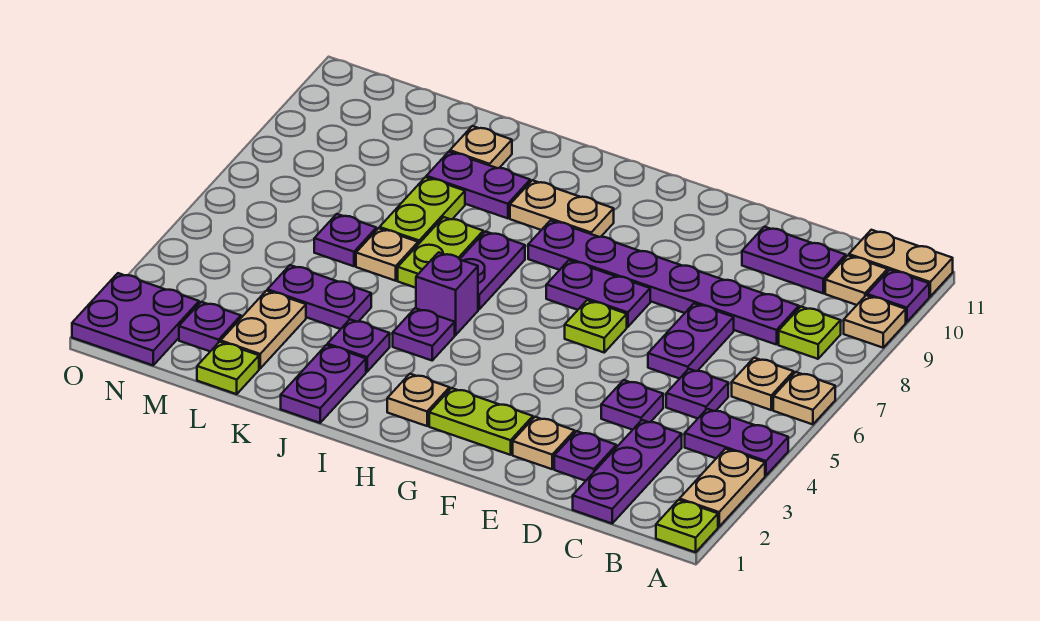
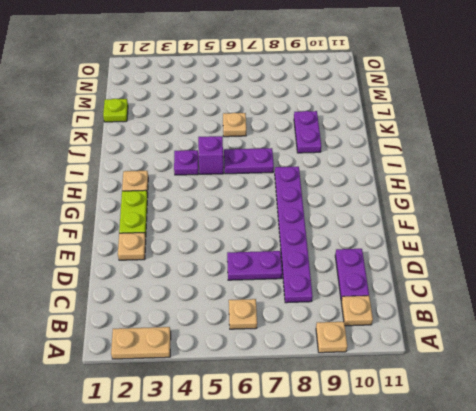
none -> lime 1x1 plate [656,500,718,552]
none -> purple 1x2 plate [685,409,788,476]
none -> tan 1x1 plate [773,372,835,424]
none -> purple 1x1 plate [867,270,929,322]

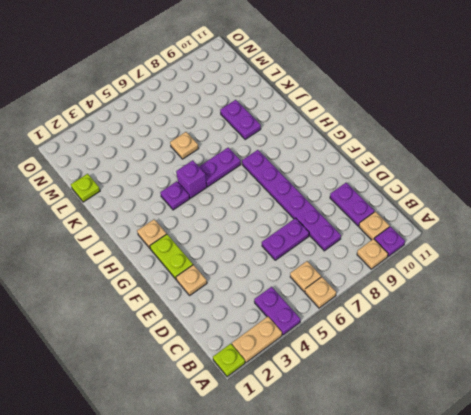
none -> tan 1x2 plate [849,230,953,296]
none -> lime 1x1 plate [779,307,841,359]
none -> purple 1x3 plate [573,420,682,523]
none -> purple 1x1 plate [666,369,728,418]

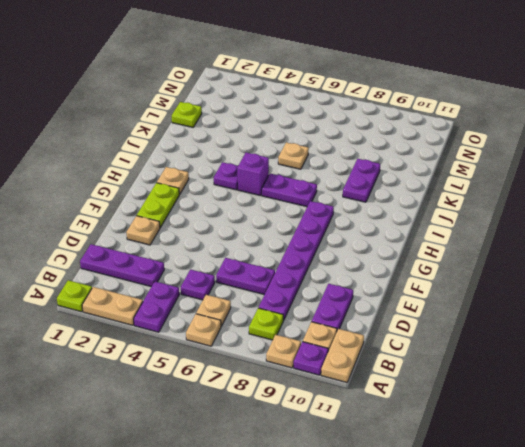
none -> purple 1x1 plate [554,431,616,481]
none -> purple 1x1 plate [601,380,663,430]
none -> lime 1x1 plate [565,300,627,352]
none -> purple 1x2 plate [546,260,650,327]

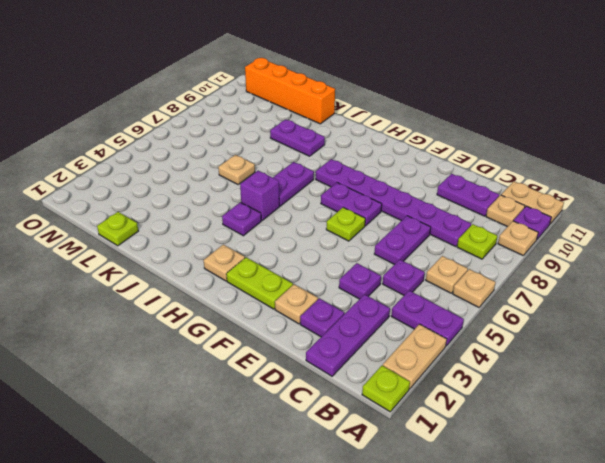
orange 1x4 brick [245,58,335,124] -> none
none -> tan 1x2 plate [510,180,614,237]
none -> purple 1x2 plate [281,345,366,423]
none -> purple 1x1 plate [327,320,390,372]
none -> lime 1x2 plate [398,217,483,288]

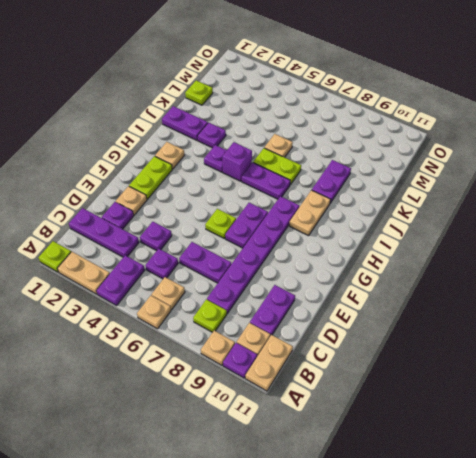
none -> purple 1x2 plate [267,265,371,329]
none -> lime 1x2 plate [380,177,465,244]
none -> tan 1x1 plate [450,126,512,168]
none -> tan 1x2 plate [221,291,306,369]

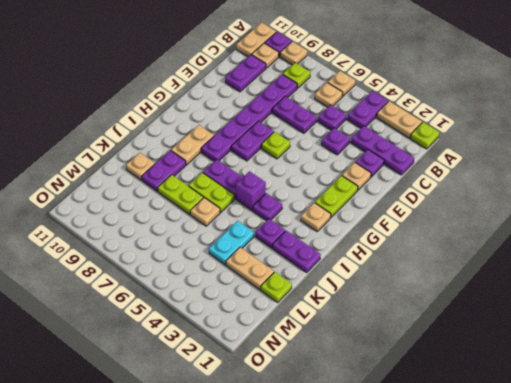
cyan 1x2 plate [209,221,254,265] -> purple 1x2 plate [267,265,371,329]
none -> purple 1x1 plate [314,214,376,266]
none -> purple 1x1 plate [179,302,241,351]
none -> purple 2x2 plate [72,273,199,365]

